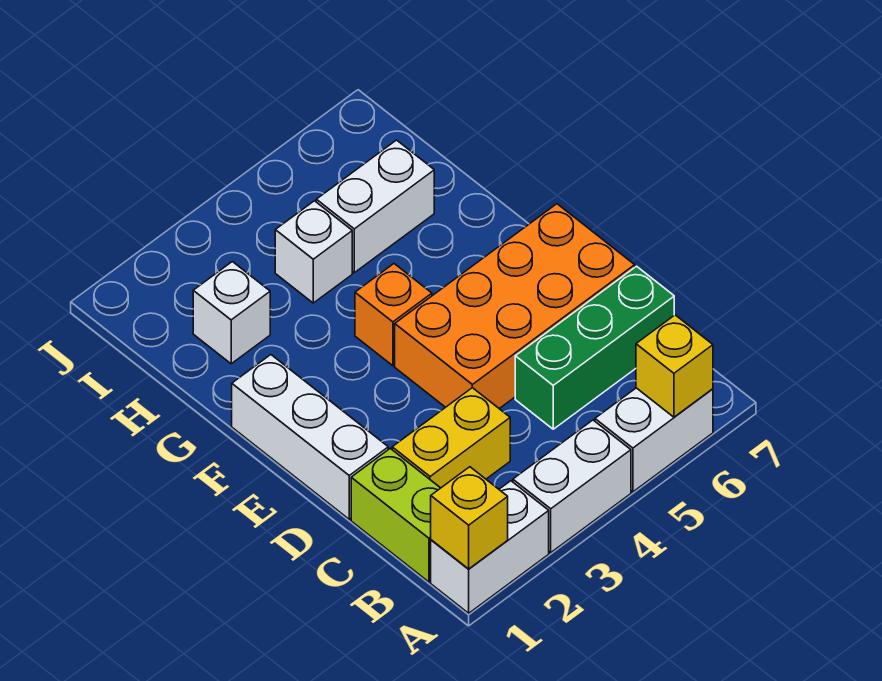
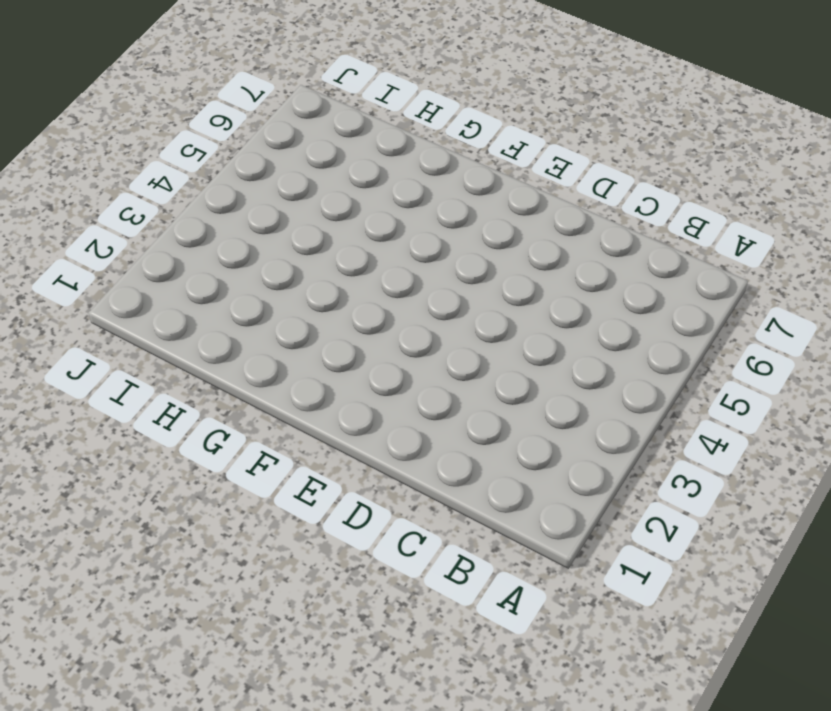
none -> white 1x2 brick [431,481,549,613]
none -> white 1x2 brick [513,420,631,552]
none -> white 1x2 brick [595,388,713,492]

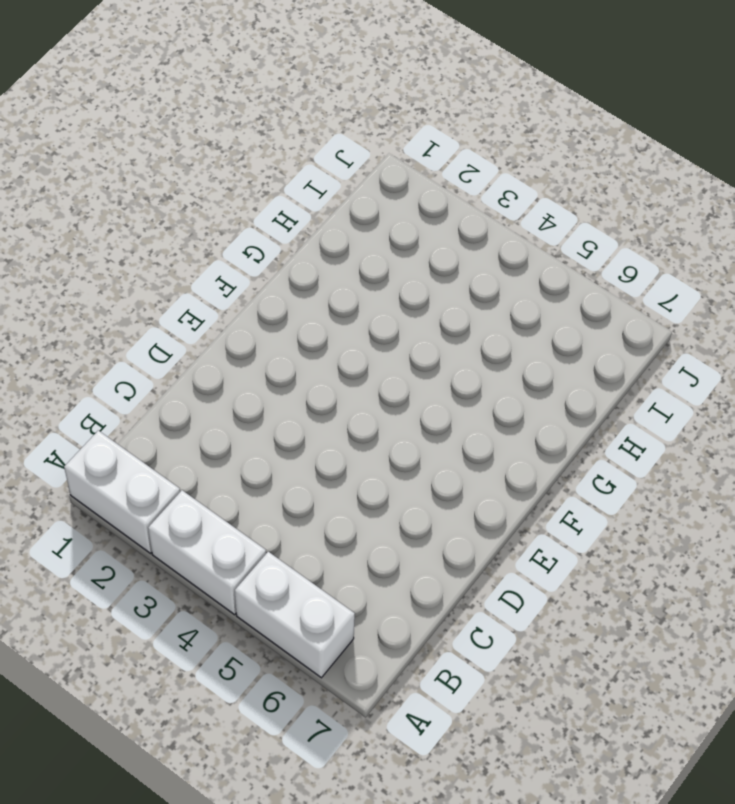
none -> lime 1x2 brick [351,448,440,582]
none -> yellow 1x2 brick [392,388,510,488]
none -> green 1x3 brick [515,266,674,429]

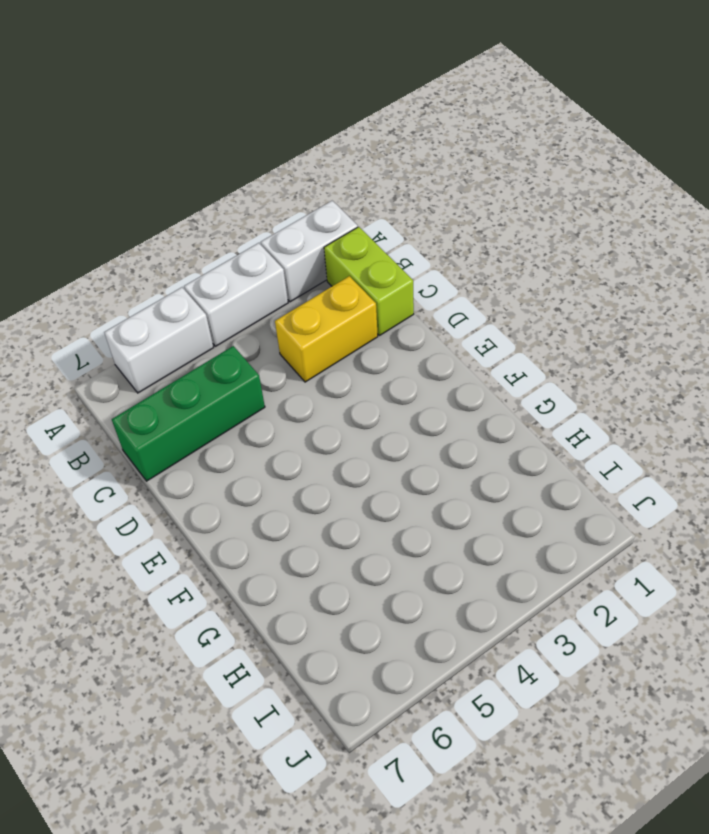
none -> white 1x3 brick [232,355,388,519]
none -> orange 2x4 brick [395,204,635,409]
none -> orange 1x1 brick [355,264,432,366]

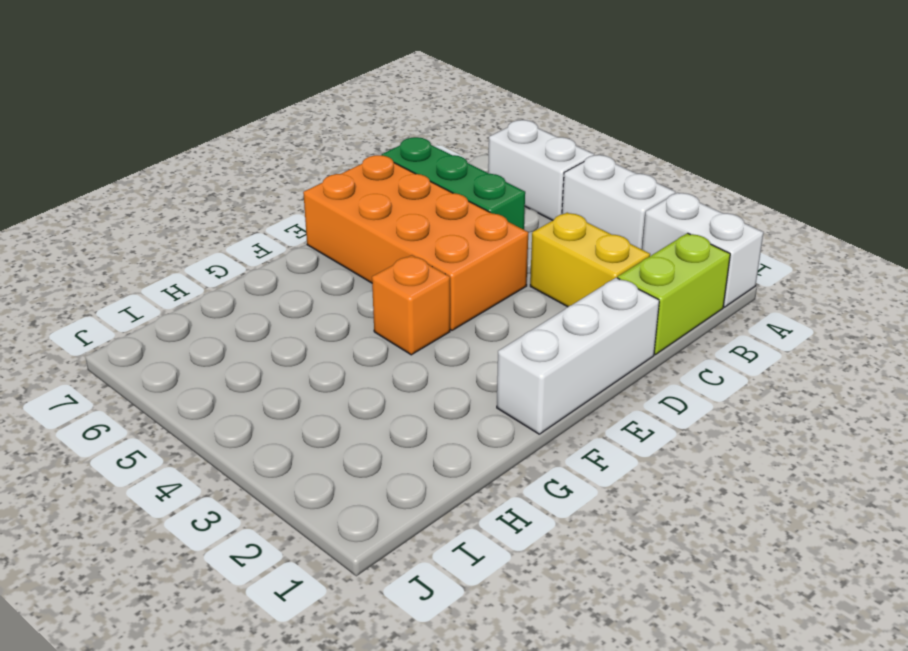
none -> white 1x1 brick [193,262,270,364]
none -> white 1x1 brick [275,201,352,303]
none -> white 1x2 brick [316,140,434,273]

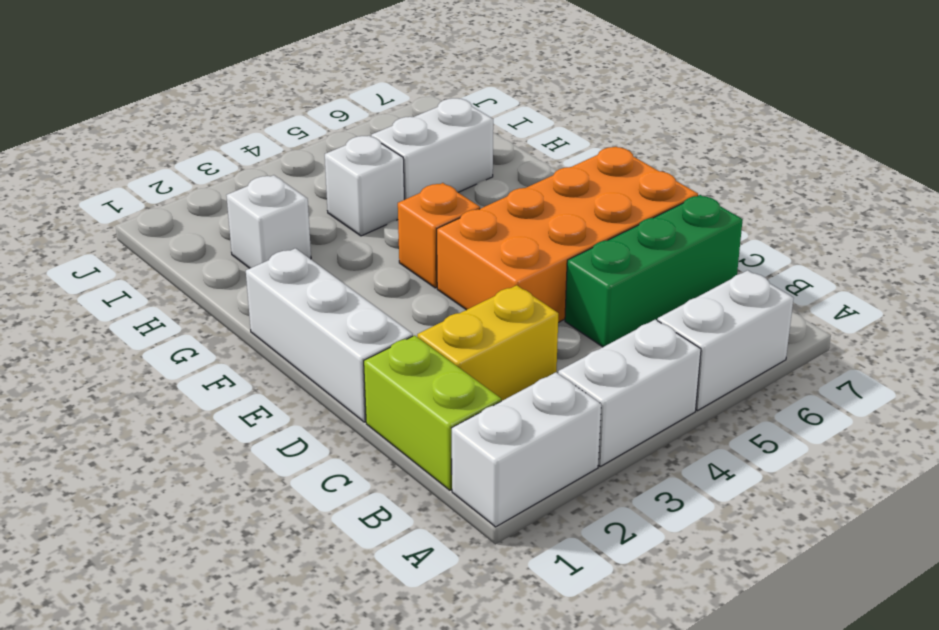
none -> yellow 1x1 brick [431,467,508,569]
none -> yellow 1x1 brick [636,315,713,417]

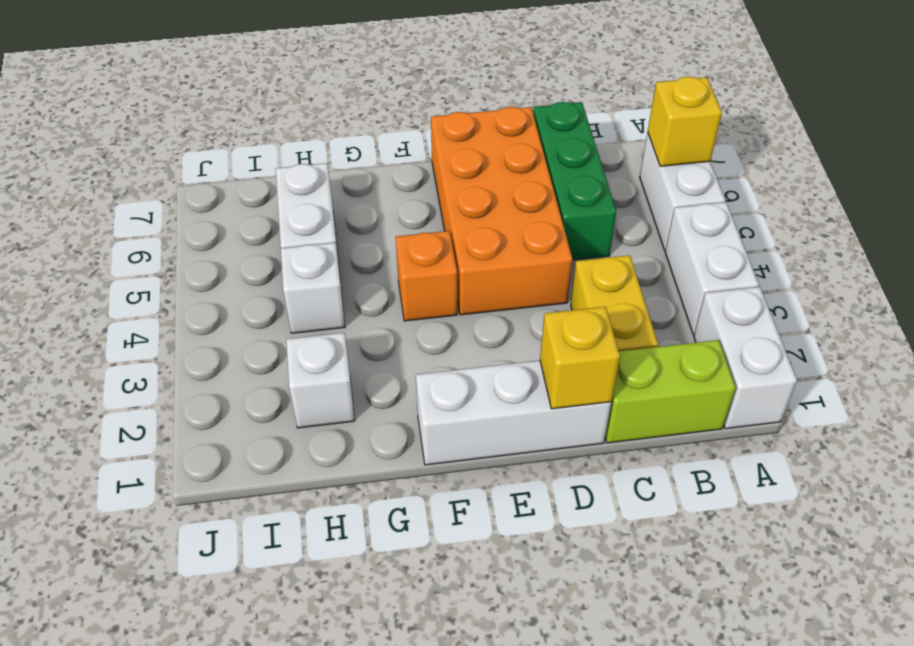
yellow 1x1 brick [540,307,620,409] -> yellow 1x1 brick moved to [431,467,508,569]

